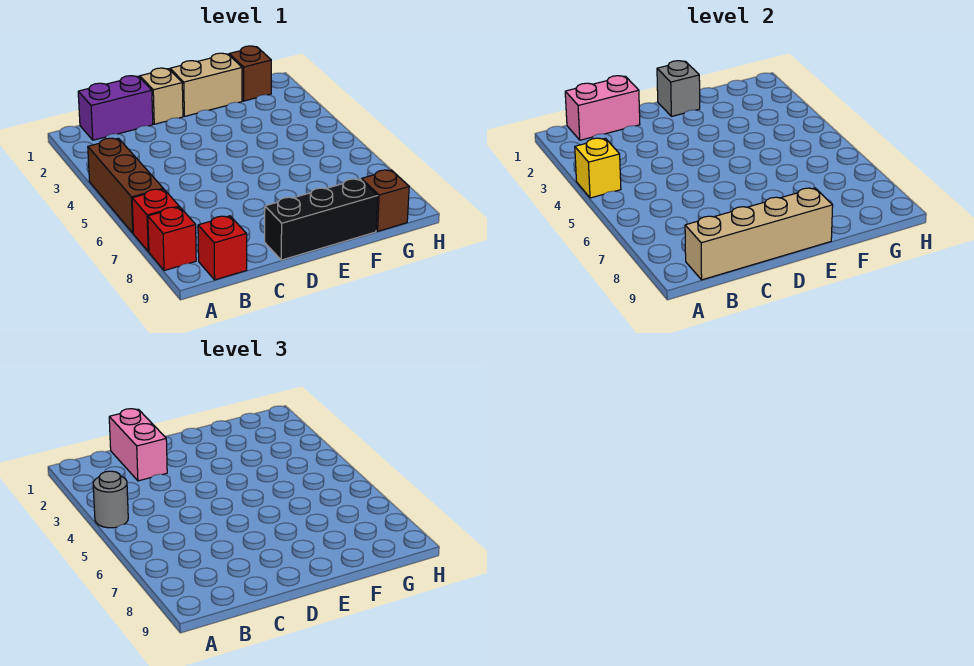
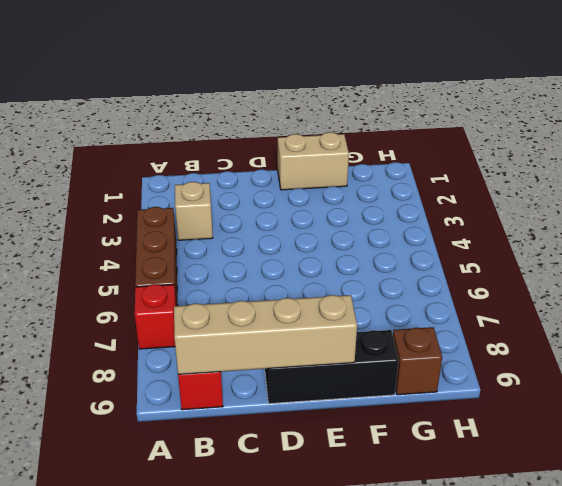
tan 1x1 brick [175,182,213,240] -> tan 1x1 brick moved to [140,68,183,124]
none -> red 1x1 brick [148,207,196,271]
none -> purple 1x2 brick [78,76,153,140]
none -> brown 1x1 brick [229,46,271,101]

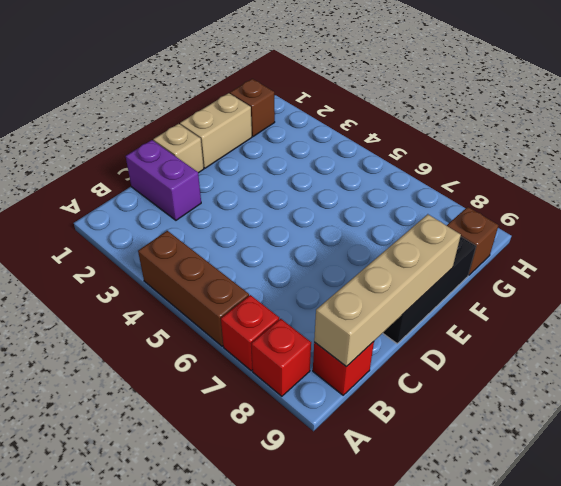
purple 1x2 brick [126,140,201,220] -> purple 1x2 brick turned to [78,76,153,140]
none -> yellow 1x1 brick [575,138,621,198]
none -> pink 1x2 brick [565,76,640,140]
none -> grey 1x1 brick [657,61,700,116]

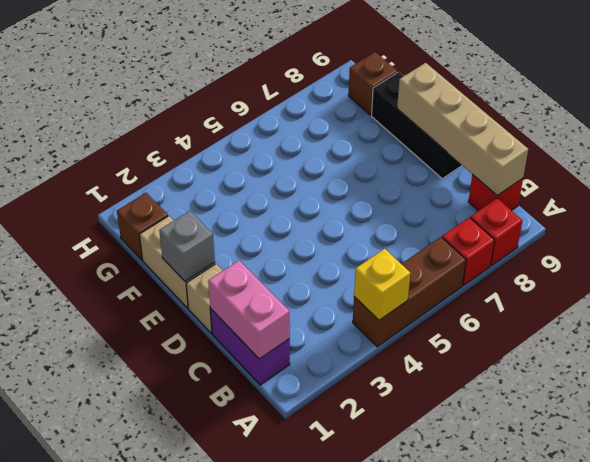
none -> grey 1x1 round brick [93,471,128,528]
none -> pink 1x2 brick [109,409,167,481]

